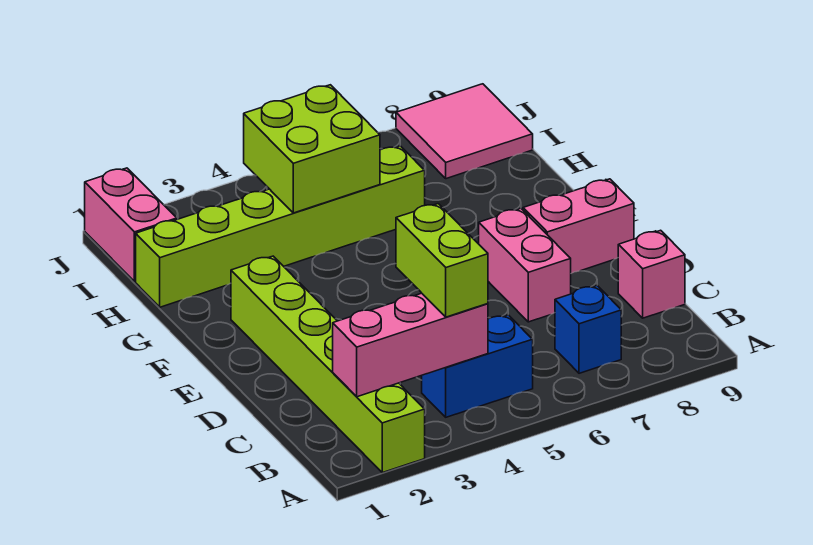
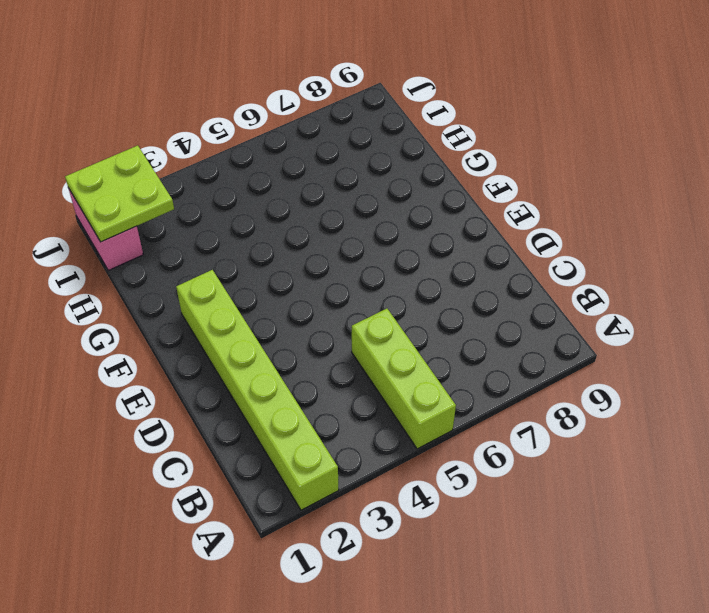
lime 1x3 brick [352,309,456,449] -> blue 1x2 brick [422,315,533,417]
lime 2x2 plate [65,145,174,242] -> none
none -> blue 1x1 brick [555,286,621,373]
none -> pink 1x1 brick [618,230,685,318]
none -> pink 1x2 brick [479,208,571,322]

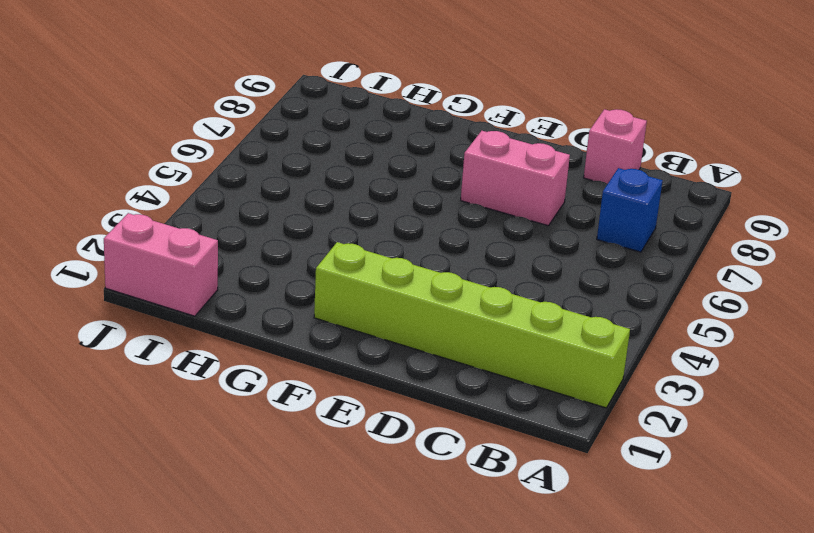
none -> blue 1x2 brick [422,315,533,417]
none -> pink 1x2 brick [523,179,634,273]
none -> lime 1x6 brick [136,146,425,307]

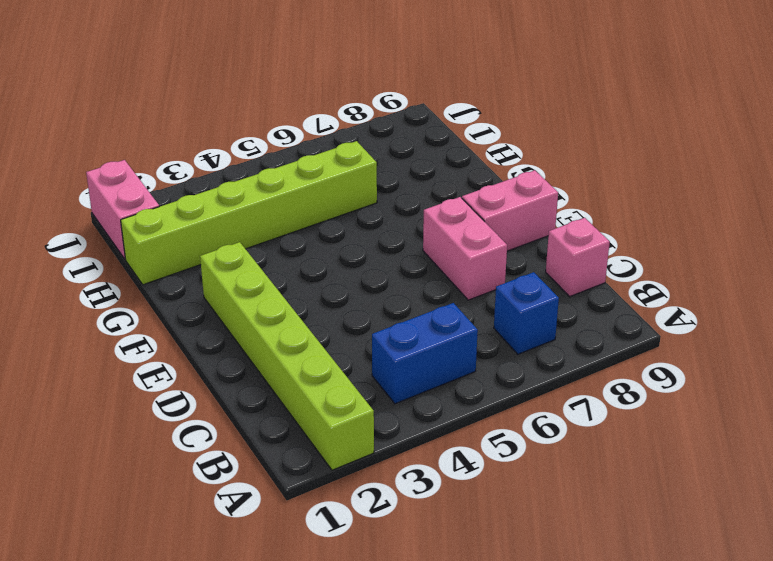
none -> pink 2x2 tile [396,84,533,179]
none -> pink 1x3 brick [333,293,488,397]
none -> lime 2x2 brick [244,85,380,213]

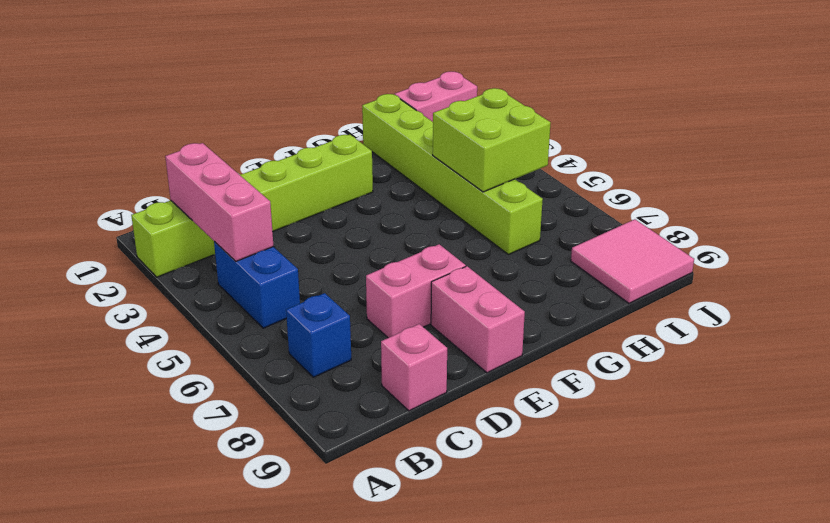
none -> lime 1x2 brick [396,204,488,317]

